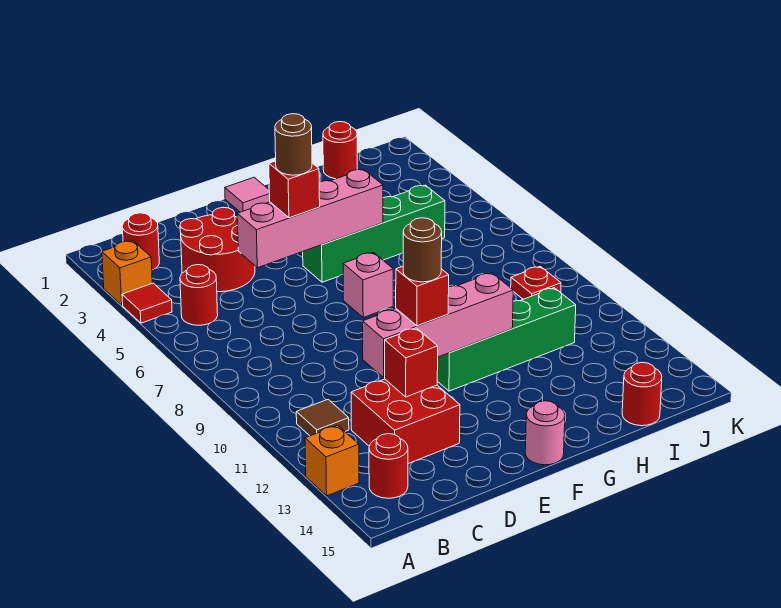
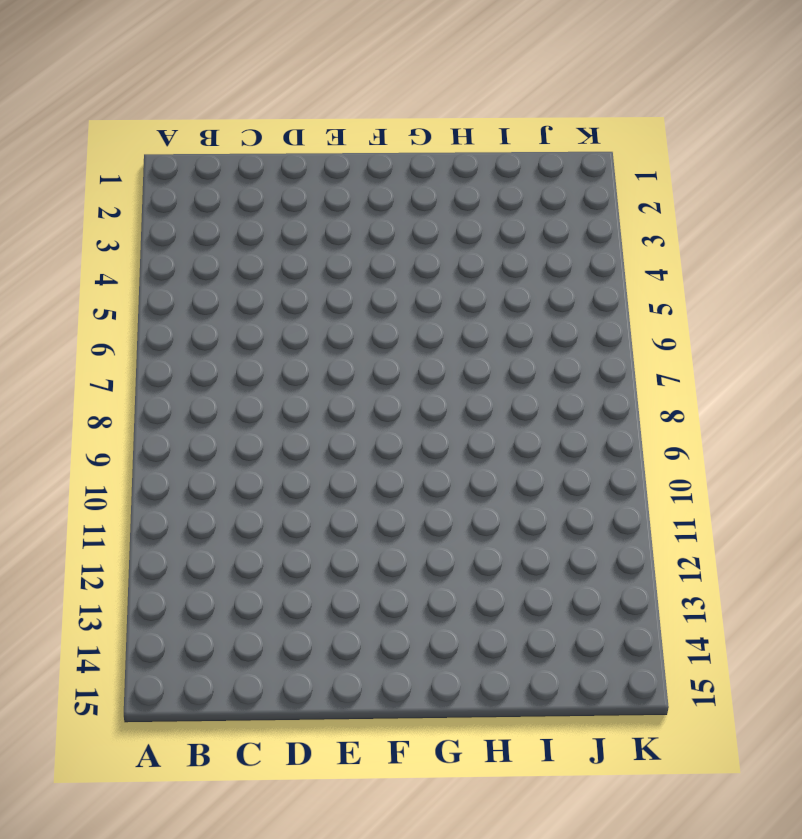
none -> orange 1x1 brick [102,241,152,305]
none -> red 1x1 tile [122,283,172,323]
none -> orange 1x1 brick [305,425,359,496]

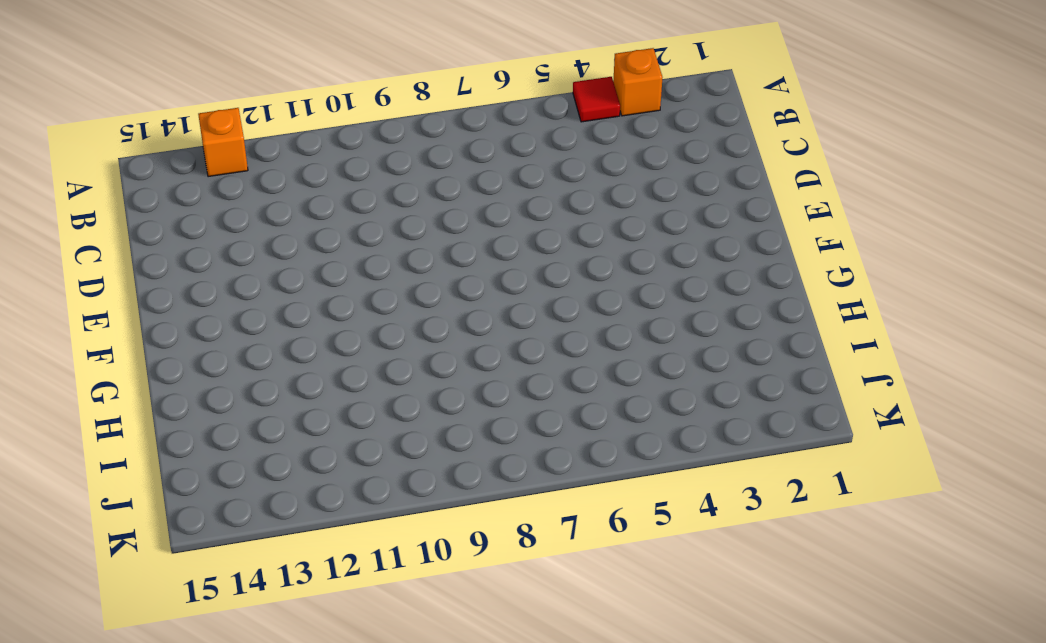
none -> red 1x1 round brick [122,213,159,270]
none -> red 1x1 round brick [180,265,218,325]
none -> brown 1x1 tile [296,399,349,436]

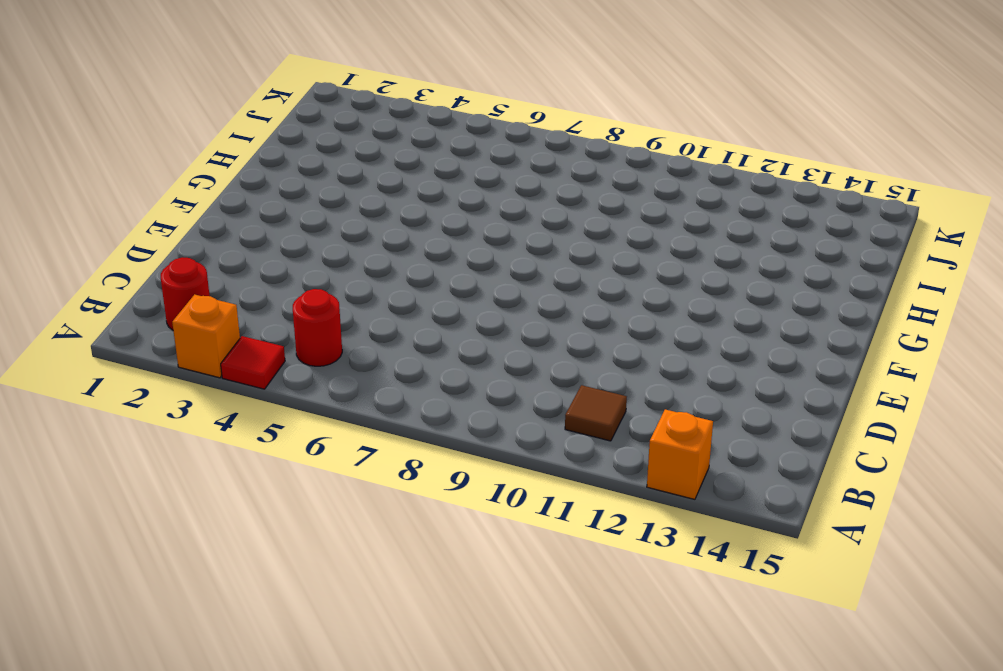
none -> red 1x1 round brick [369,434,408,498]
none -> red 2x2 round brick [180,207,255,292]
none -> red 2x2 brick [351,379,460,464]

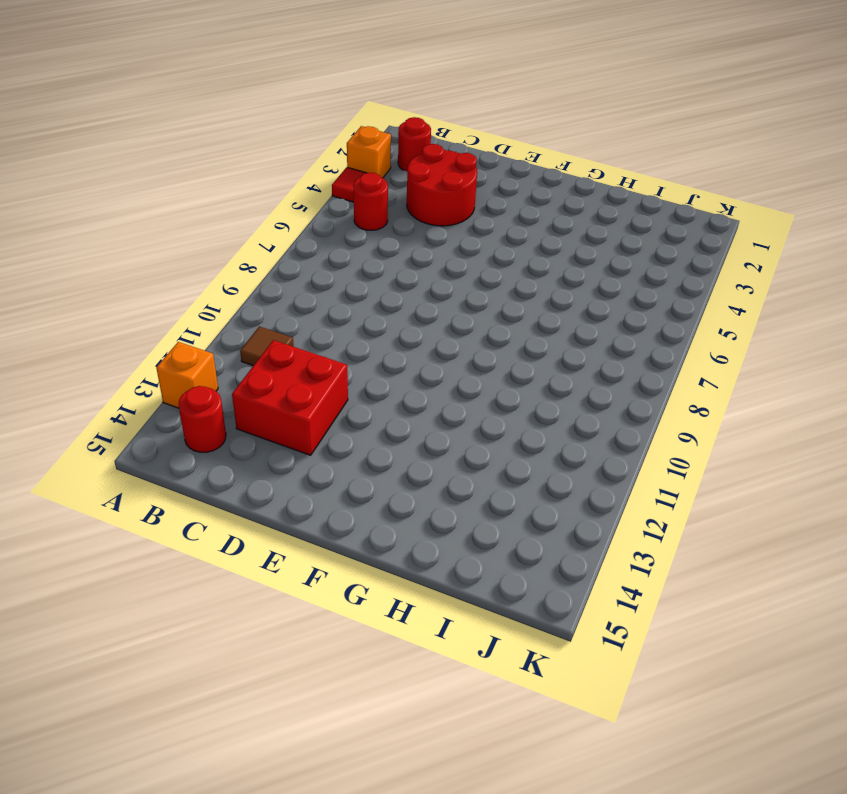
none -> pink 1x1 tile [225,177,270,212]
none -> green 1x4 brick [303,185,445,282]
none -> pink 1x1 brick [343,252,393,317]

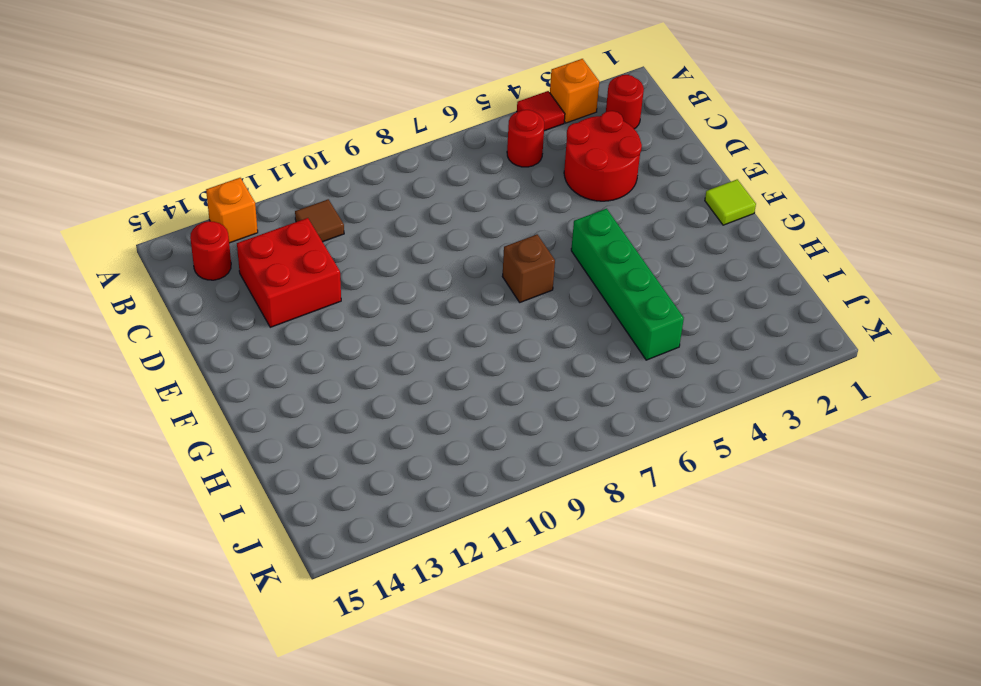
lime 1x1 tile [705,179,756,225] -> pink 1x1 tile [225,177,270,212]
brown 1x1 brick [502,234,555,302] -> pink 1x1 brick [343,252,393,317]
none -> green 1x4 brick [437,288,576,391]
none -> pink 1x1 round brick [525,401,565,465]
none -> red 1x1 round brick [323,122,357,179]

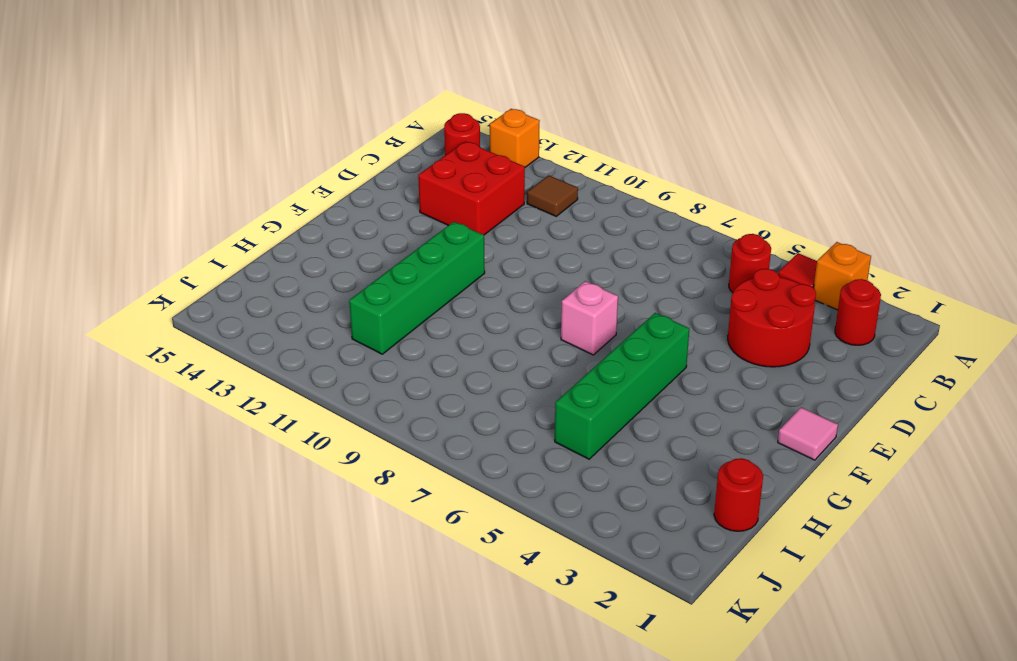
none -> pink 1x1 round brick [525,401,565,465]
none -> red 1x1 round brick [622,362,662,426]
none -> red 1x1 plate [511,266,561,299]

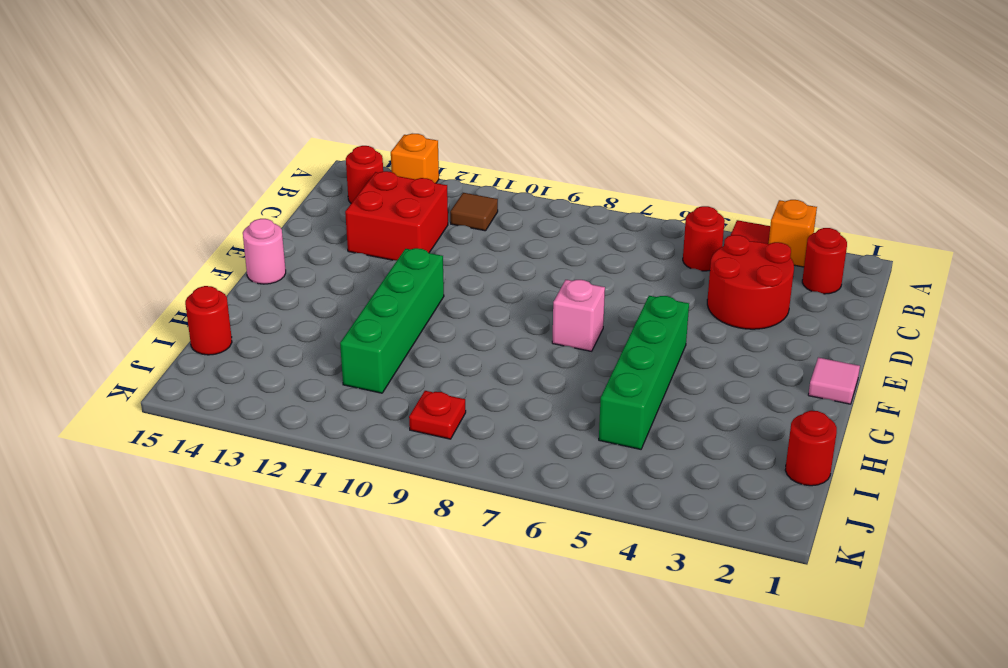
none -> pink 1x4 brick [237,169,383,268]
none -> pink 1x4 brick [363,273,513,378]
none -> red 1x1 brick [385,328,438,397]

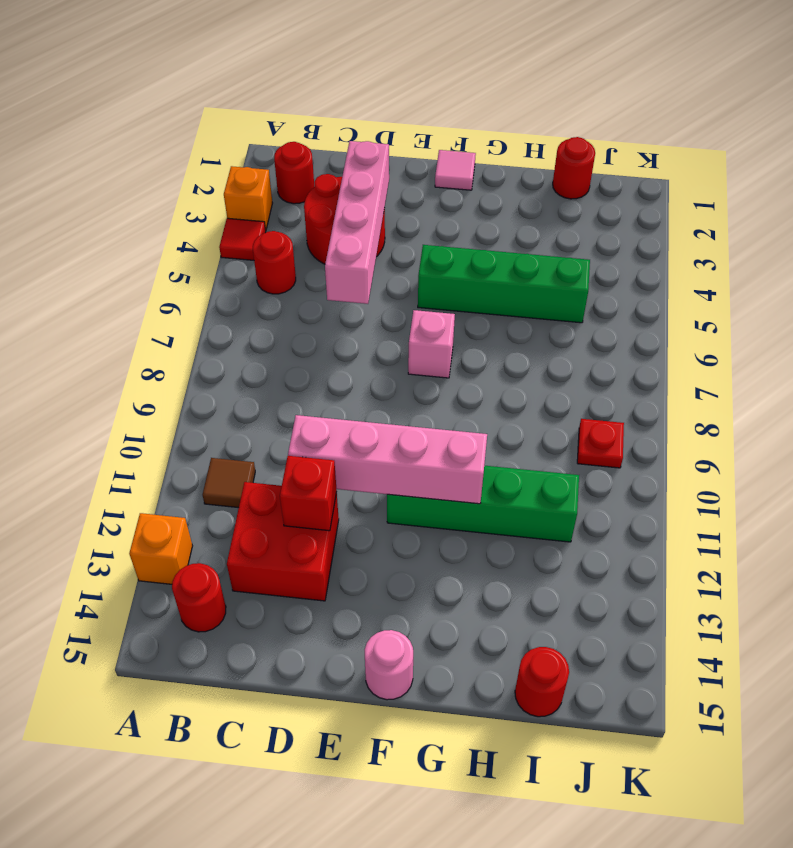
pink 1x4 brick [325,141,389,304] -> pink 1x4 brick turned to [237,169,383,268]
none -> red 1x1 brick [269,161,320,218]
none -> red 1x1 brick [396,266,449,326]
none -> brown 1x1 round brick [275,114,312,175]

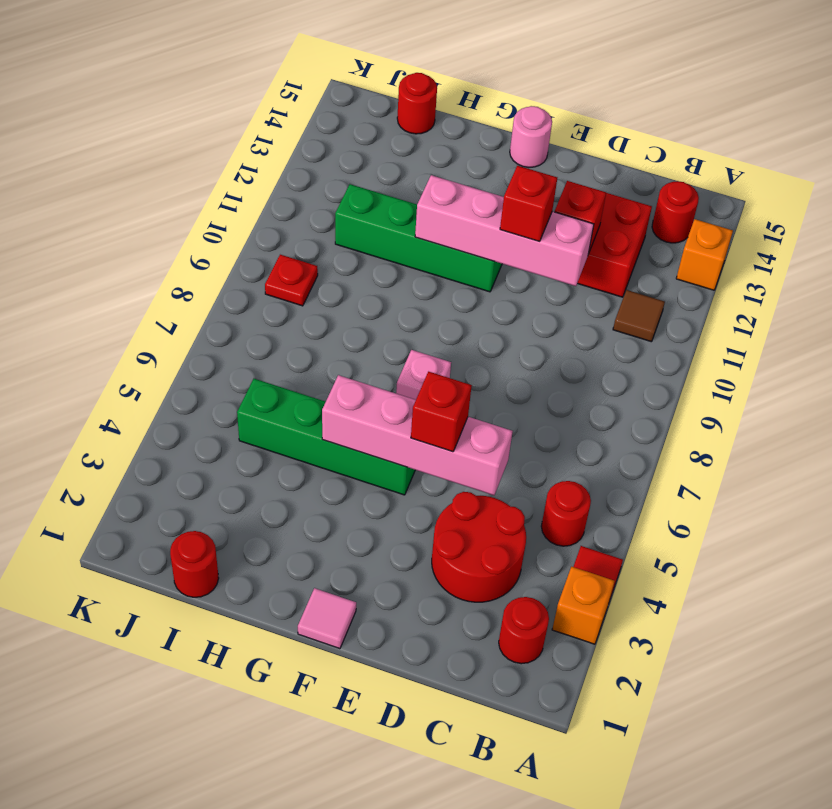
none -> brown 1x1 round brick [275,114,312,175]
none -> brown 1x1 round brick [403,218,442,282]

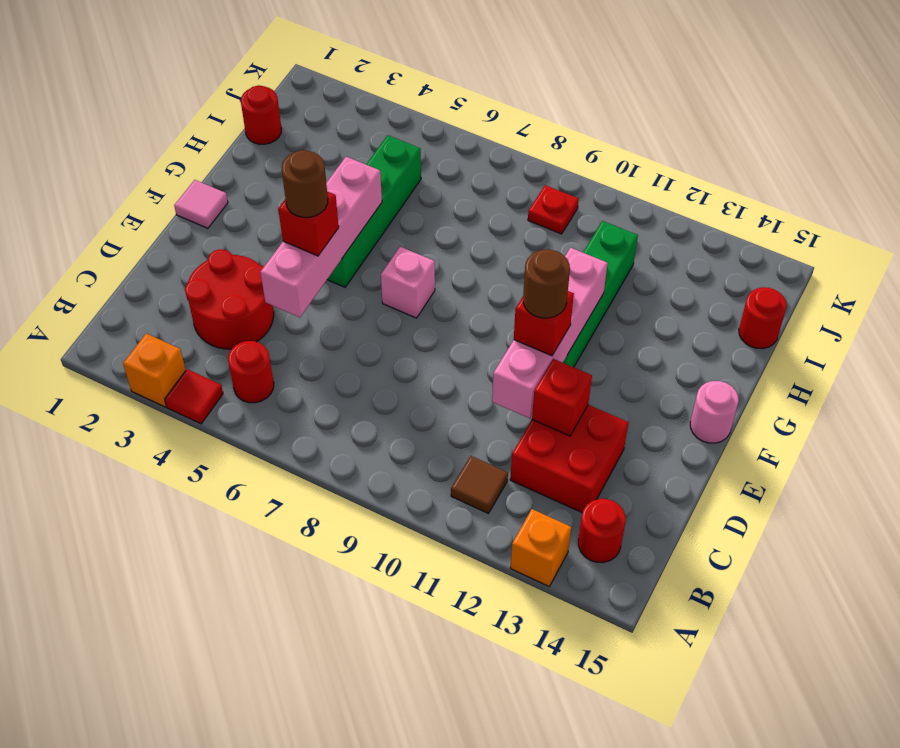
none -> red 1x1 round brick [122,213,159,270]

